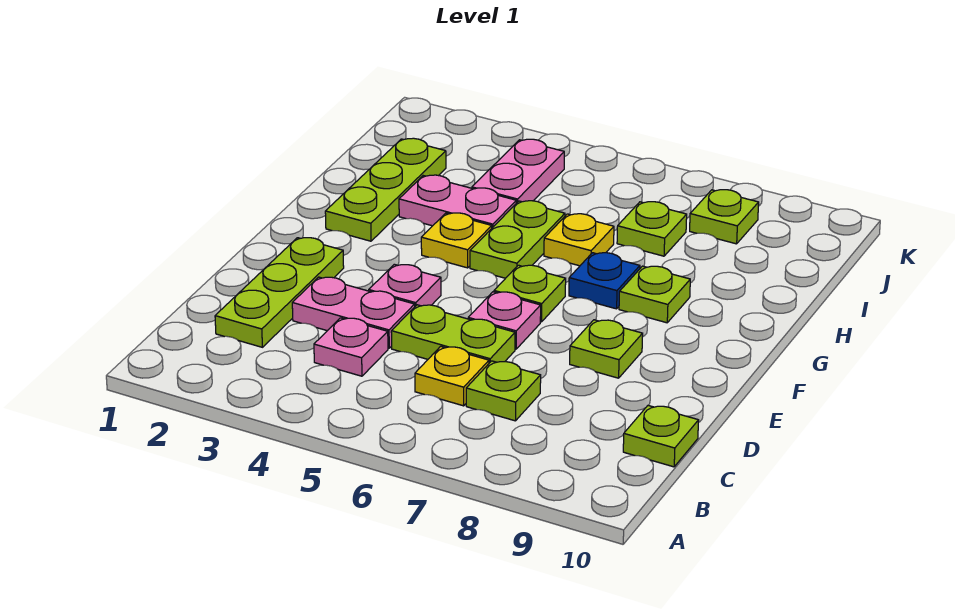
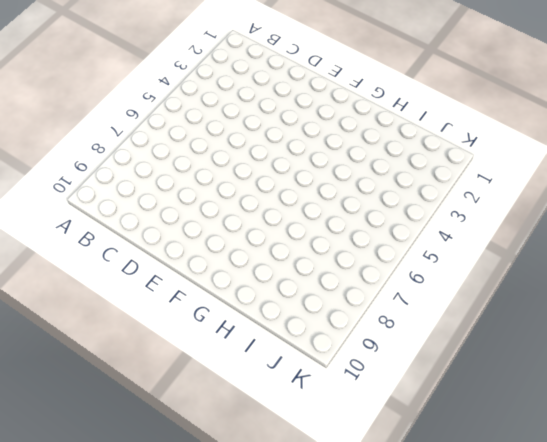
none -> lime 1x3 plate [215,238,344,347]
none -> pink 1x1 plate [314,318,388,376]
none -> yellow 1x1 plate [415,346,489,406]

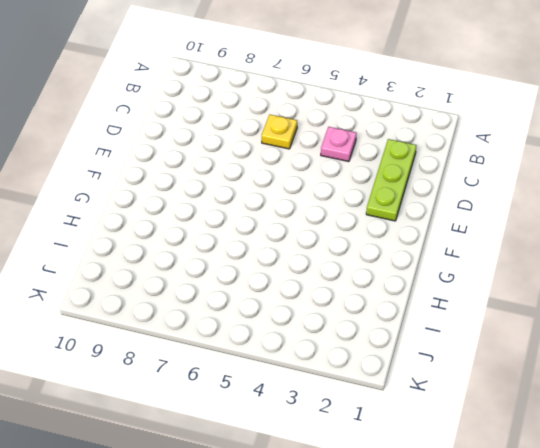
none -> lime 1x1 plate [466,361,541,421]
none -> lime 1x1 plate [623,405,699,467]
none -> pink 1x2 plate [292,277,415,348]

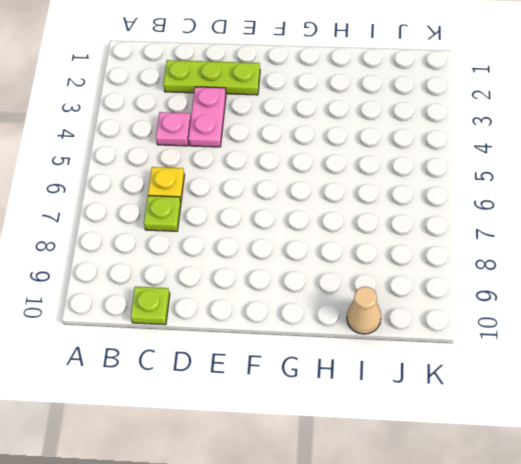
tan 1x1 cone [347,287,381,334] -> none
none -> lime 1x2 plate [391,305,515,363]
none -> pink 1x1 plate [369,264,441,306]
none -> pink 1x1 plate [468,292,541,349]

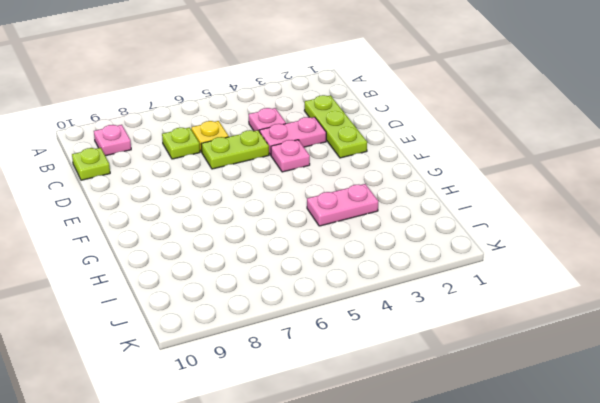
pink 1x1 plate [94,125,131,156] -> pink 1x1 plate moved to [468,292,541,349]
none -> lime 1x1 plate [570,320,643,378]
none -> lime 1x1 plate [494,265,566,322]
none -> lime 1x3 plate [325,138,446,241]

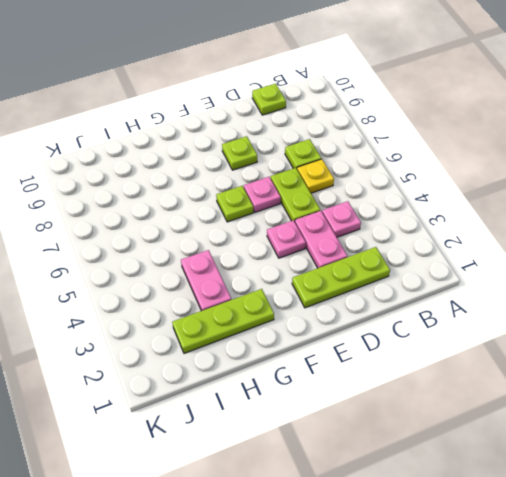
none -> yellow 1x1 plate [421,213,492,268]
none -> lime 1x2 plate [470,201,565,278]
none -> blue 1x1 plate [569,253,640,309]

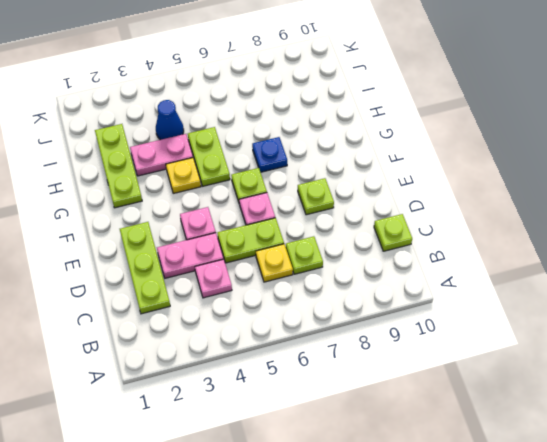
blue 1x1 cone [156,100,184,140] -> pink 1x2 plate [472,139,564,203]
none -> lime 1x1 plate [619,266,690,323]
none -> yellow 1x1 plate [544,214,614,266]
none -> lime 1x1 plate [617,202,687,256]

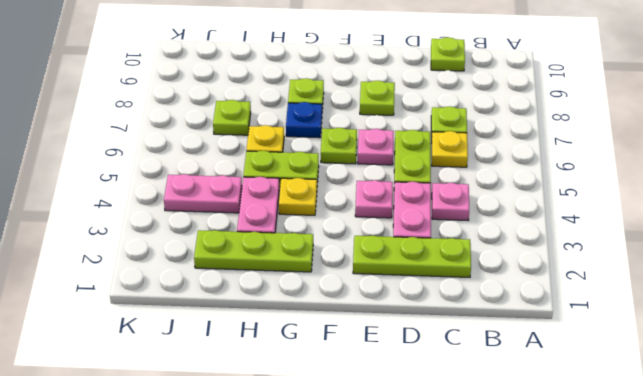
none -> lime 1x1 plate [690,190,759,244]

